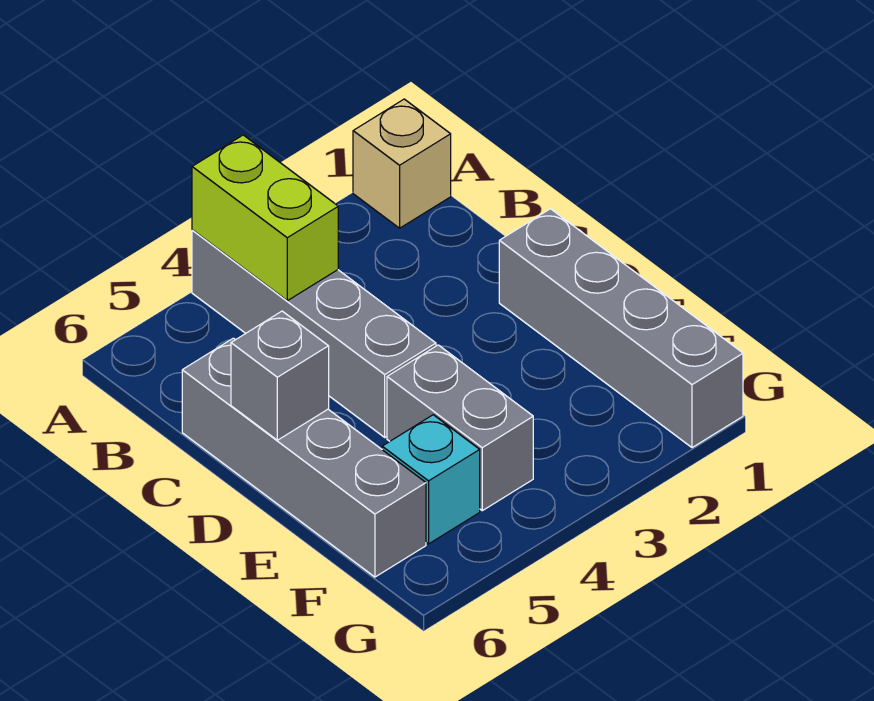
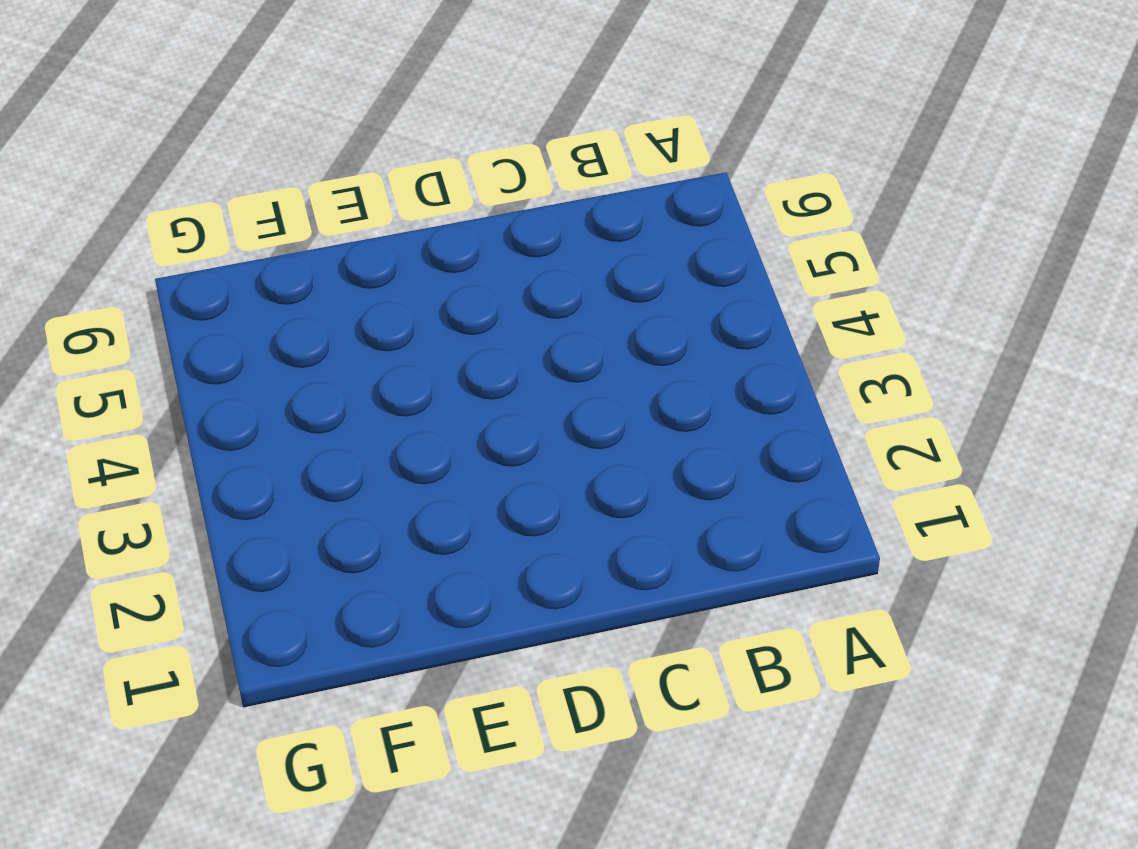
none -> tan 1x1 brick [353,99,451,228]
none -> grey 1x4 brick [192,230,436,437]

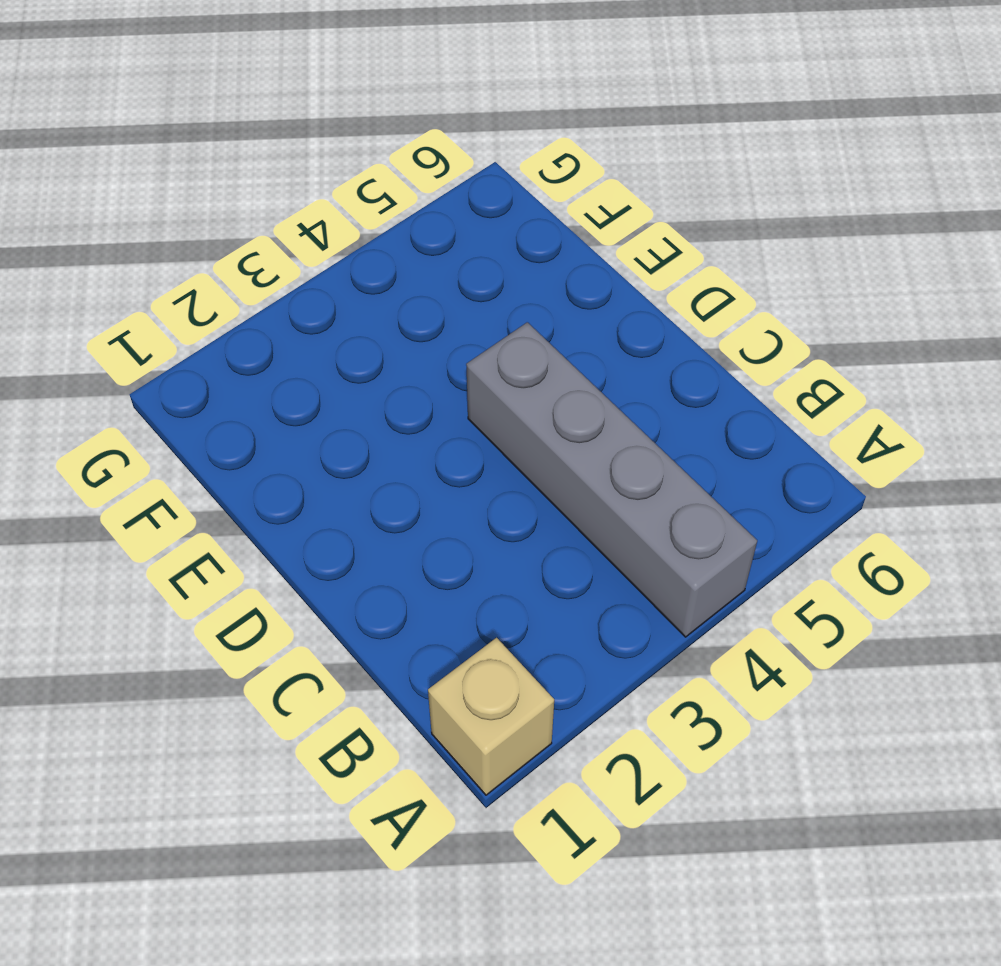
none -> grey 1x4 brick [182,338,426,577]
none -> grey 1x4 brick [499,209,743,448]

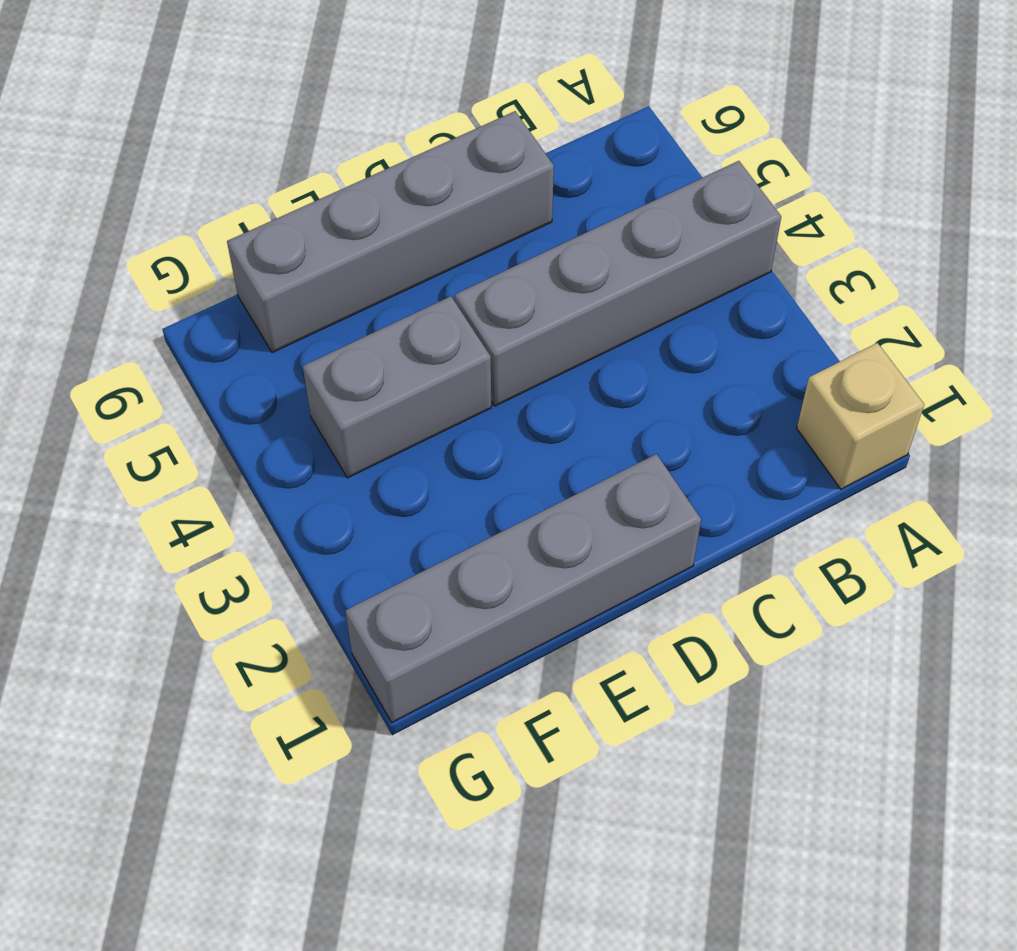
none -> cyan 1x1 brick [382,415,480,544]
none -> lime 1x2 brick [192,135,338,301]

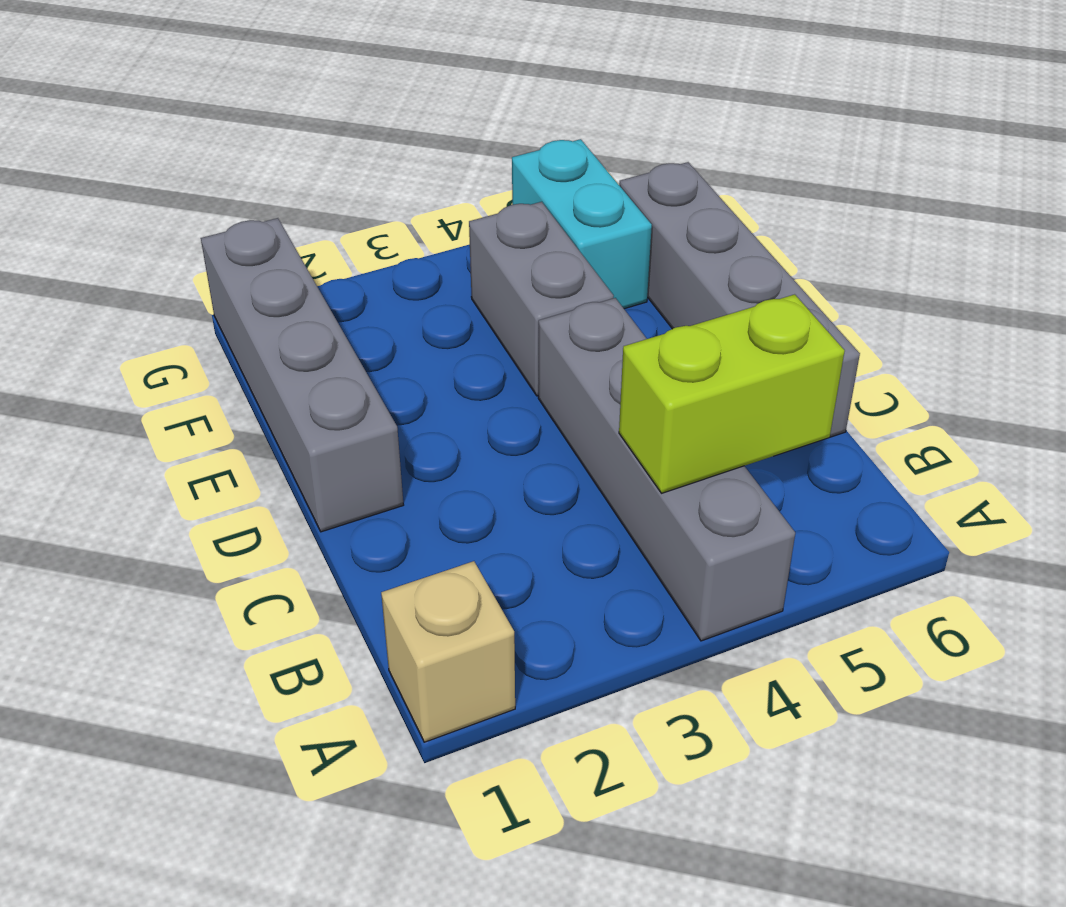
lime 1x2 brick [619,294,845,493] -> lime 1x2 brick turned to [192,135,338,301]
cyan 1x2 brick [512,139,652,309] -> cyan 1x1 brick [382,415,480,544]
none -> grey 1x1 brick [231,311,329,440]

